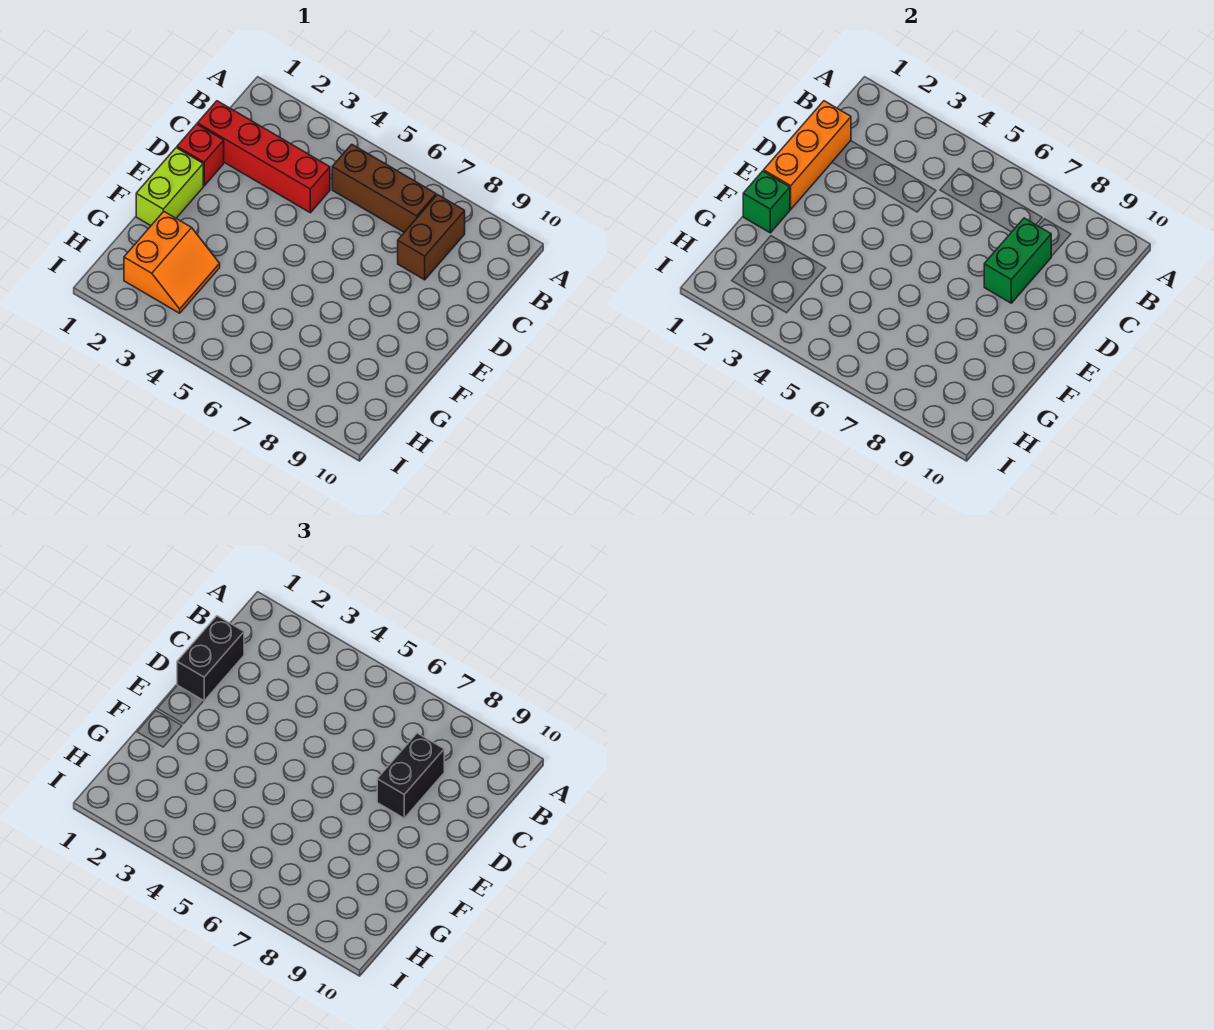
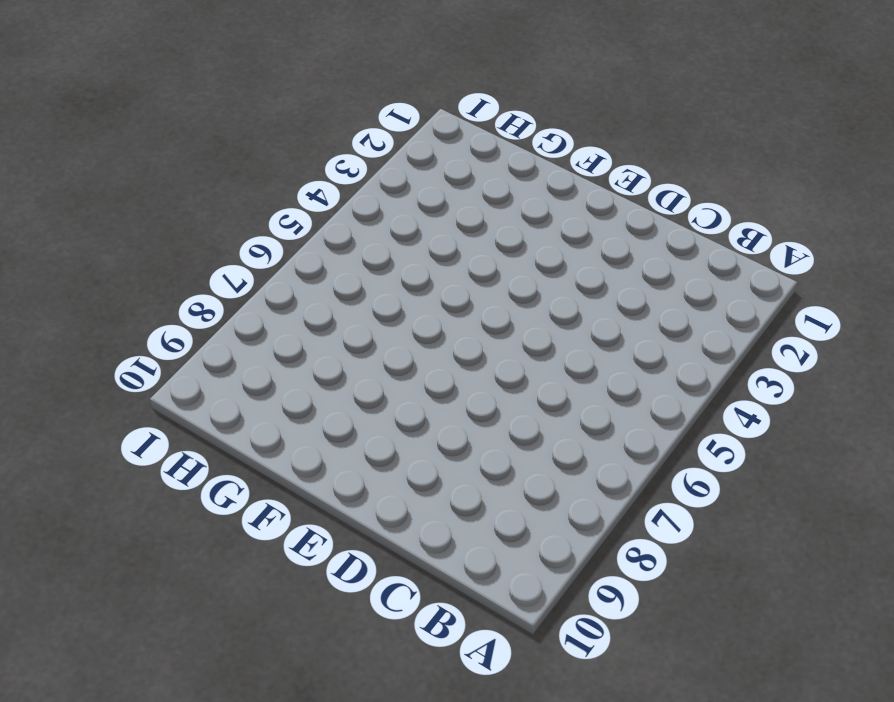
none -> brown 1x3 brick [332,144,436,232]
none -> brown 1x2 brick [398,195,465,280]

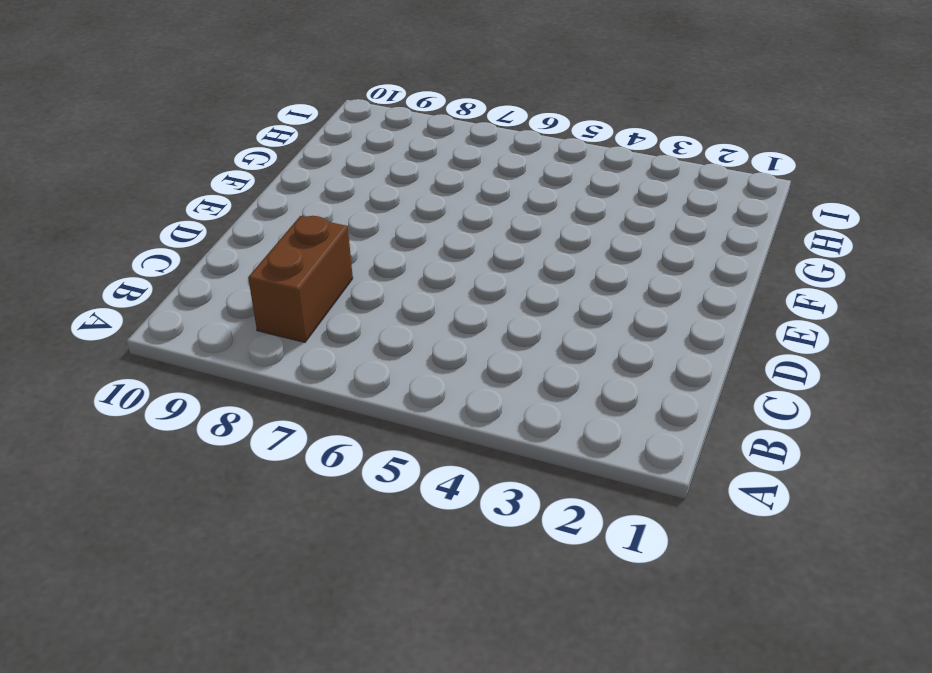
none -> brown 1x3 brick [332,144,436,232]
none -> red 1x4 brick [197,101,330,213]

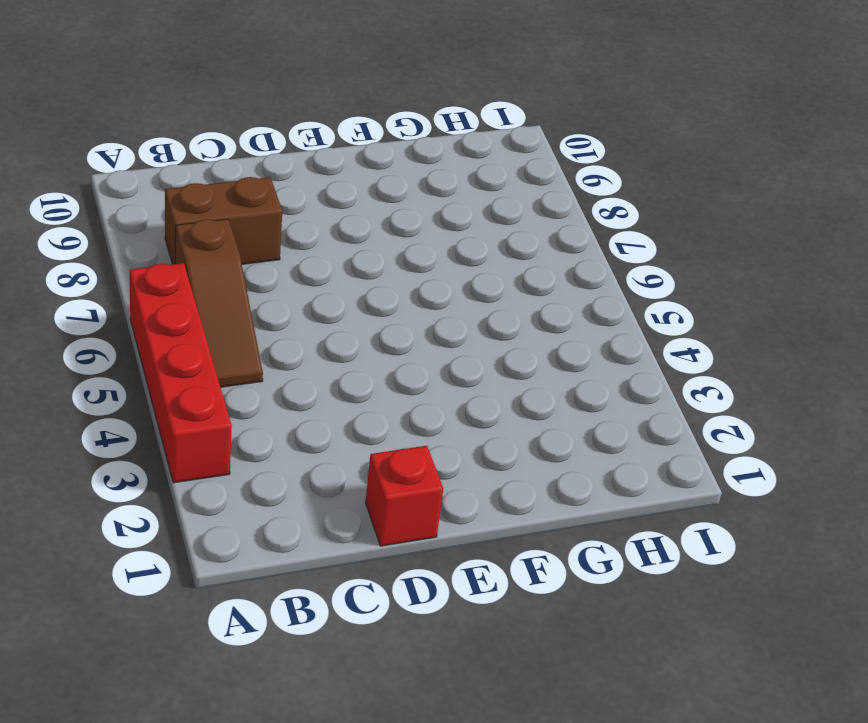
red 1x4 brick [130,263,232,483] -> red 1x4 brick moved to [197,101,330,213]
brown 1x3 slope [175,219,263,387] -> brown 1x3 brick [332,144,436,232]
none -> lime 1x2 brick [136,148,203,226]
none -> orange 2x2 slope [124,212,220,313]

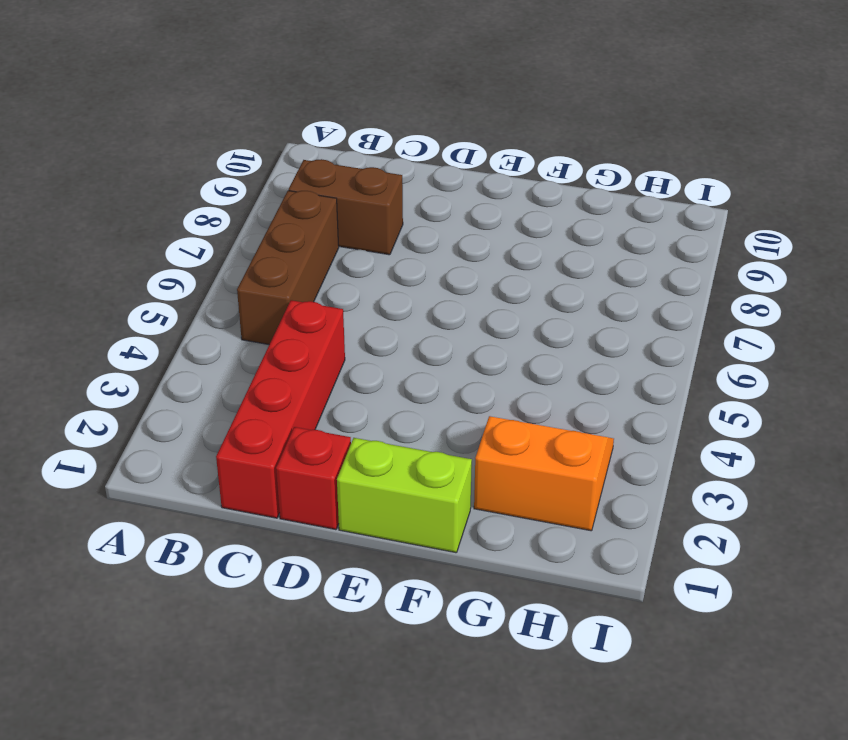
none -> orange 1x3 brick [764,101,851,209]
none -> green 1x2 brick [984,218,1051,303]

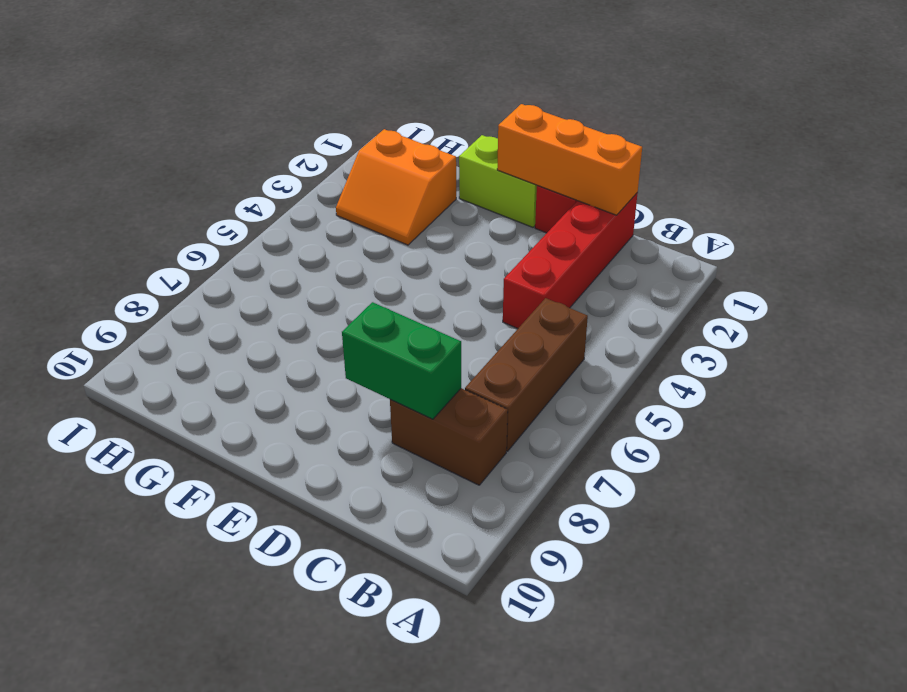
none -> green 1x1 brick [743,171,790,233]
none -> black 1x2 brick [177,616,244,701]

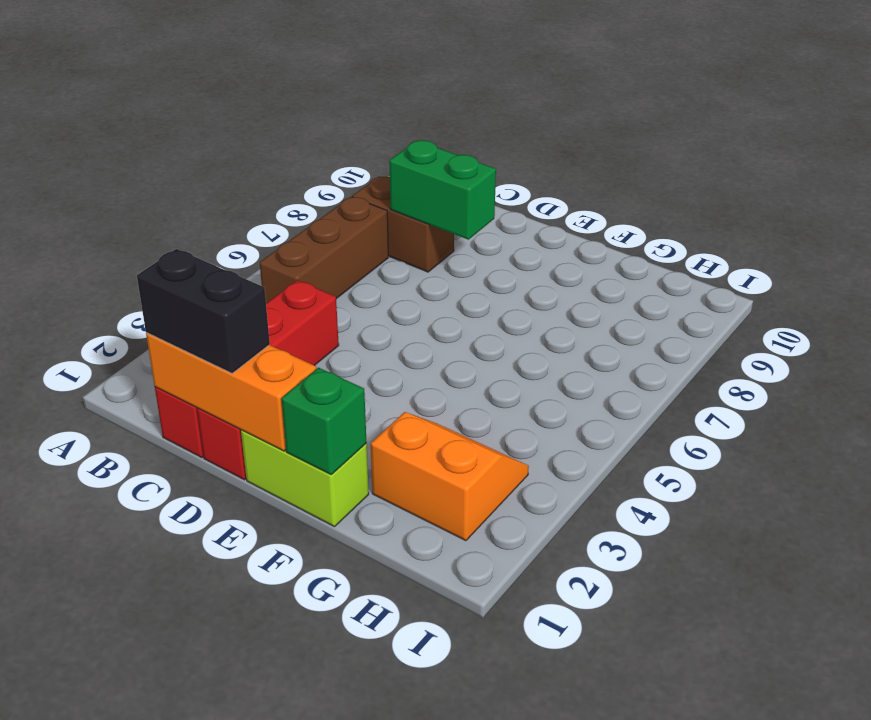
none -> black 1x2 brick [377,733,444,818]

